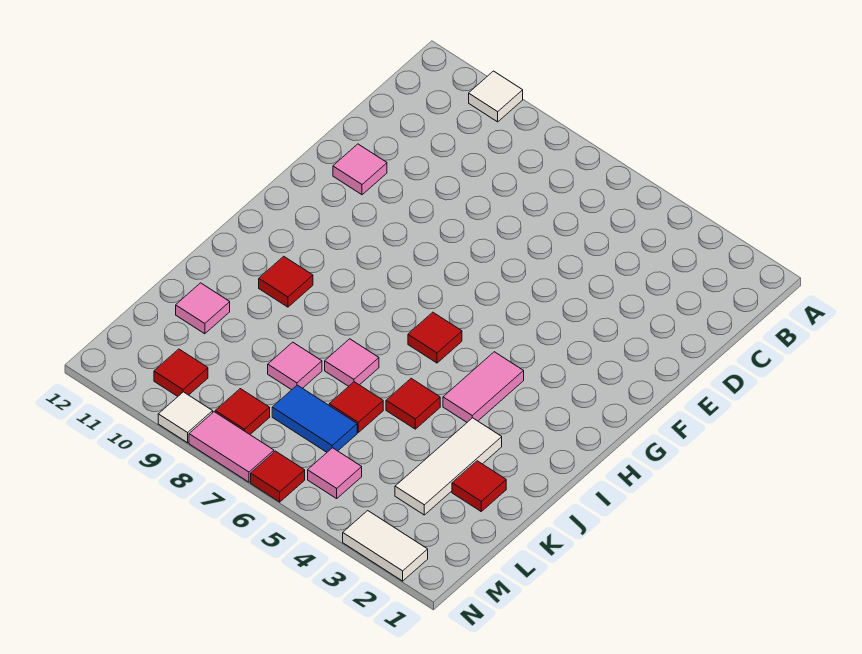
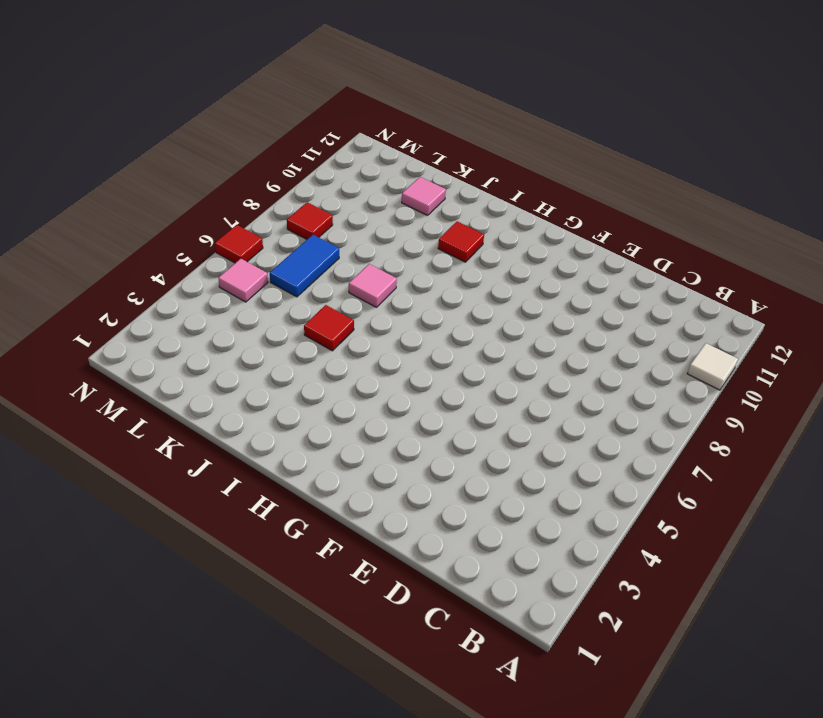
none -> pink 1x1 tile [333,144,387,195]
none -> pink 1x2 tile [443,352,524,422]
none -> red 1x1 tile [408,312,462,363]

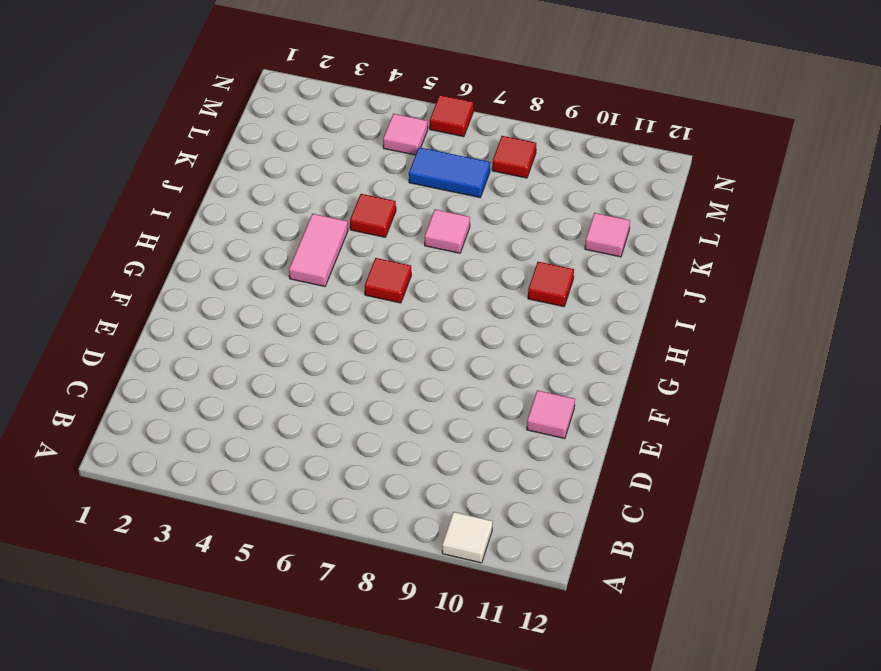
none -> white 1x3 tile [395,418,502,515]
none -> red 1x1 tile [452,461,506,511]
none -> red 1x1 tile [329,382,383,432]

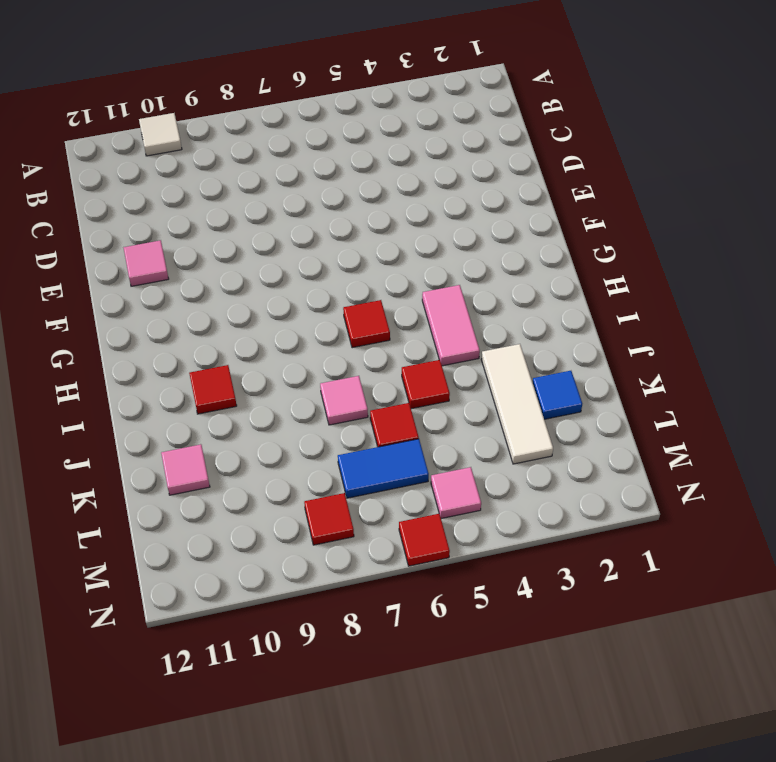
blue 1x1 tile [532,371,582,419] -> red 1x1 tile [452,461,506,511]
none -> pink 1x1 tile [268,342,322,390]
none -> red 1x1 tile [154,349,208,396]
none -> white 1x2 tile [343,511,428,581]

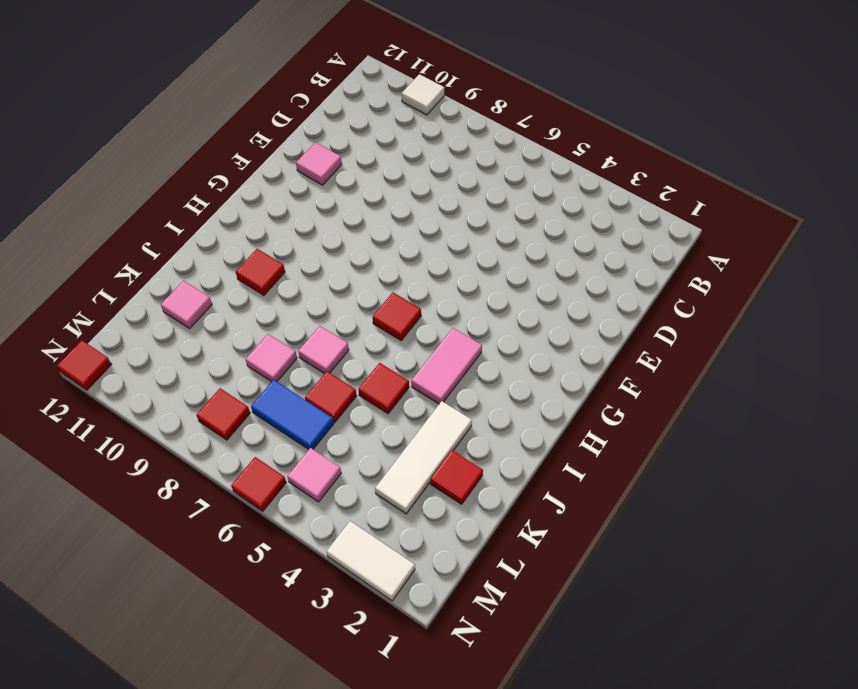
red 1x1 tile [57,340,111,390] -> red 1x1 tile moved to [154,349,208,396]
none -> pink 1x2 tile [189,412,274,482]
none -> white 1x1 tile [158,392,213,443]

